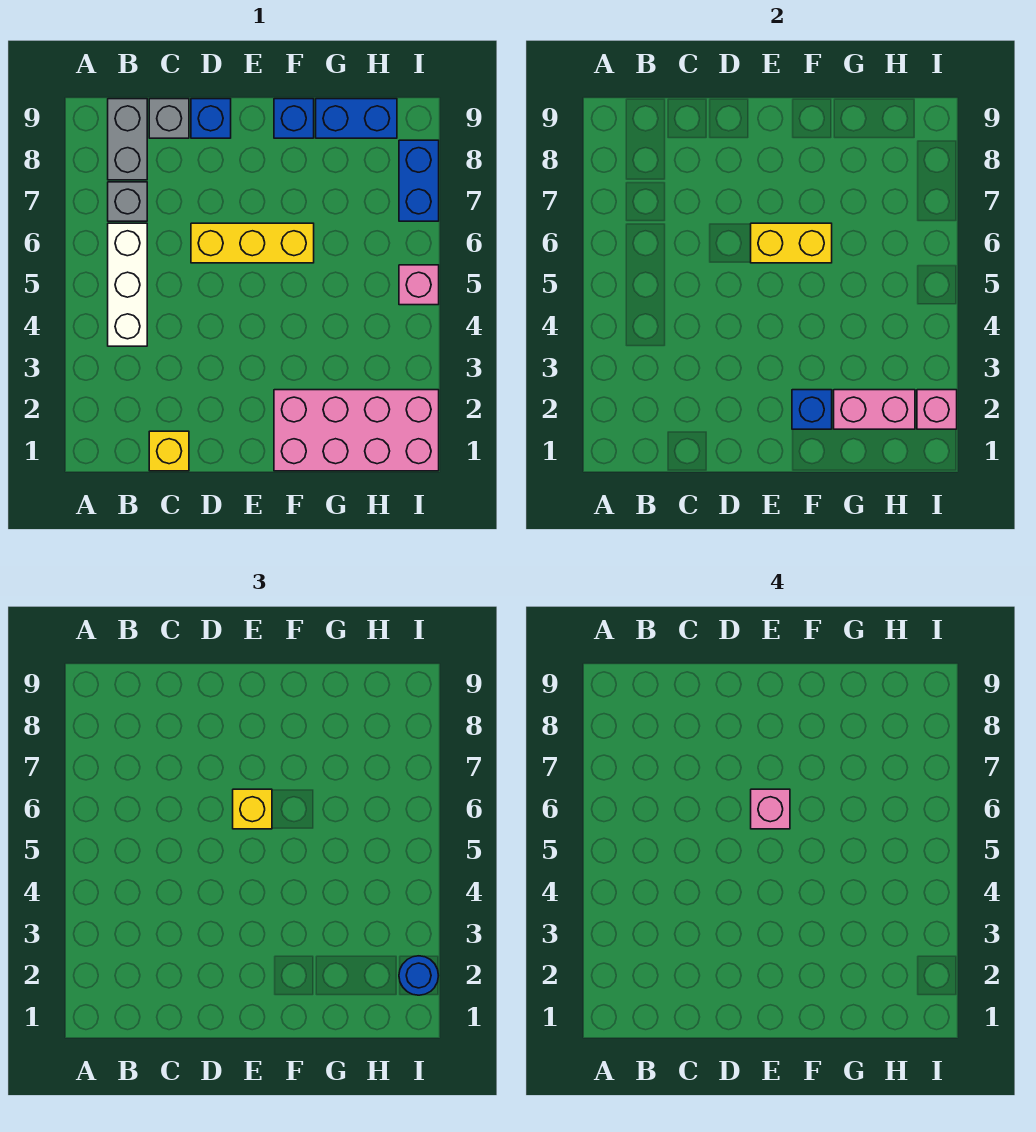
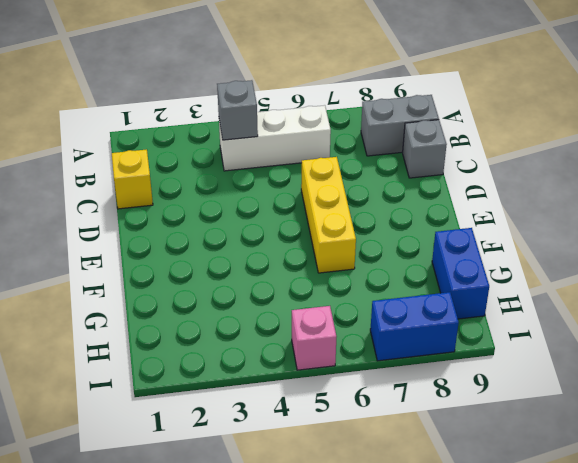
grey 1x1 brick [217,80,258,140] -> grey 1x1 brick moved to [108,182,147,221]
none -> blue 1x1 brick [191,99,231,138]
none -> pink 2x4 brick [274,390,439,471]
none -> blue 1x1 brick [274,99,314,138]

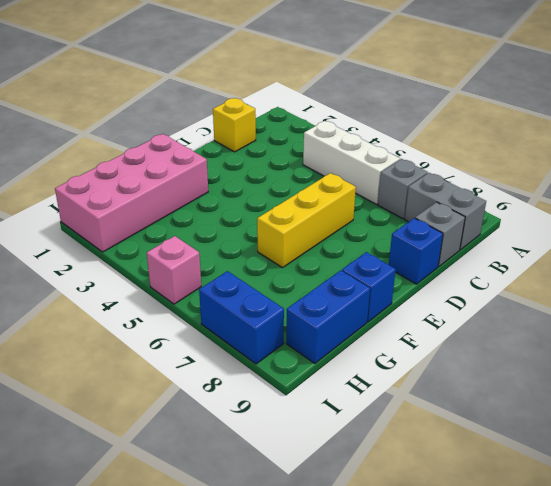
none -> yellow 1x2 brick [751,223,832,263]
none -> blue 1x1 brick [792,390,832,429]
none -> pink 1x2 brick [834,390,915,429]

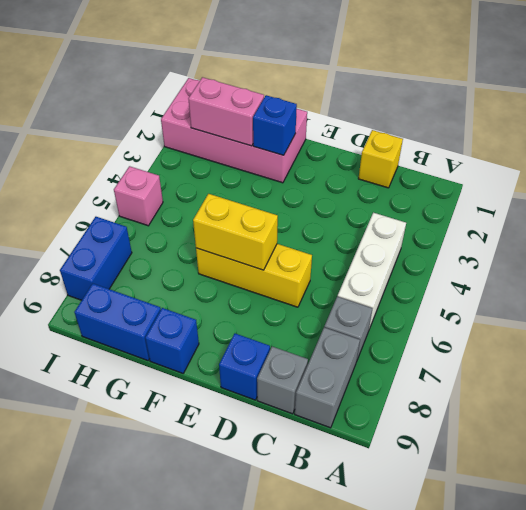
none -> pink 1x1 brick [917,390,957,429]
none -> yellow 1x1 brick [233,789,272,829]
none -> blue 1x1 round brick [399,956,439,995]

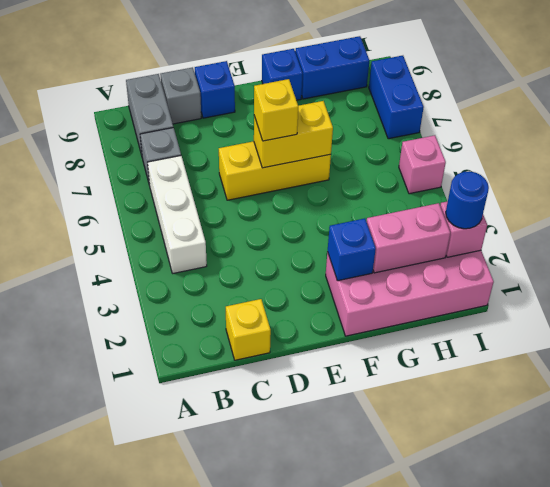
none -> pink 1x1 brick [751,789,790,829]

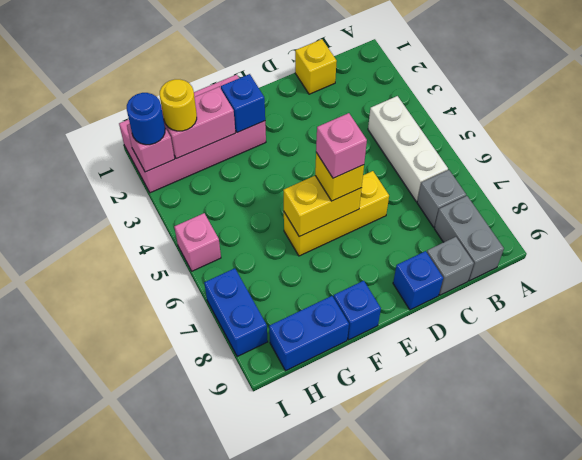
yellow 1x1 round brick [160,79,197,131] -> none

